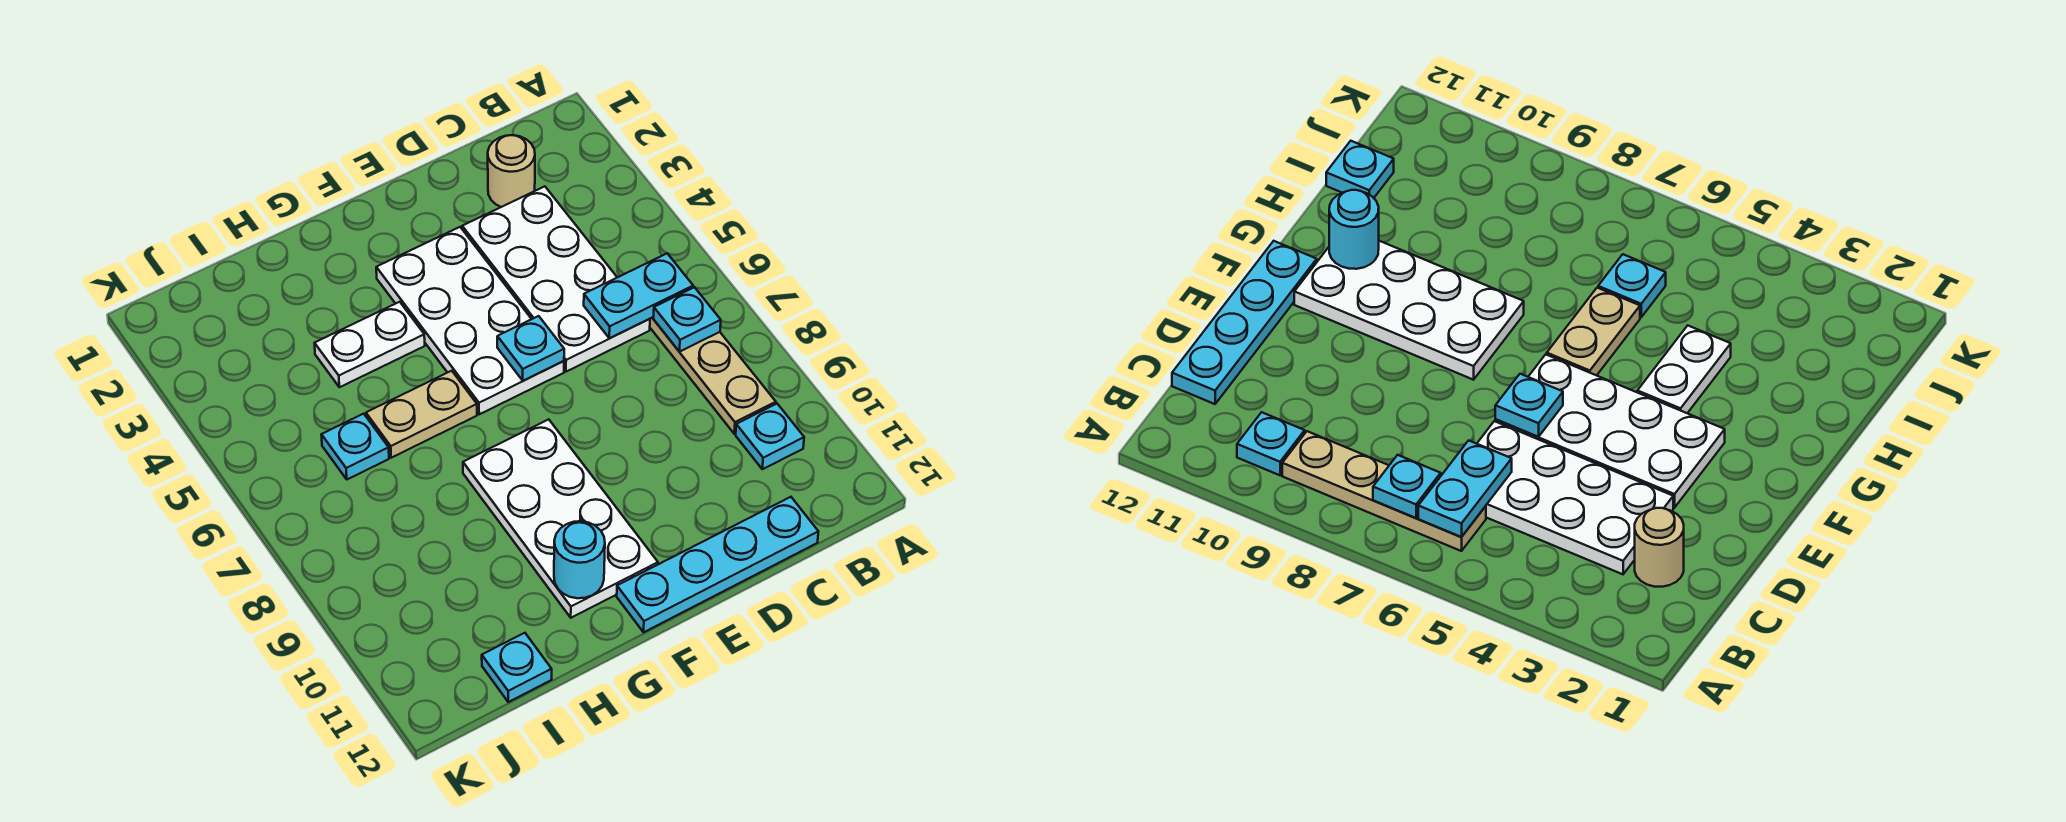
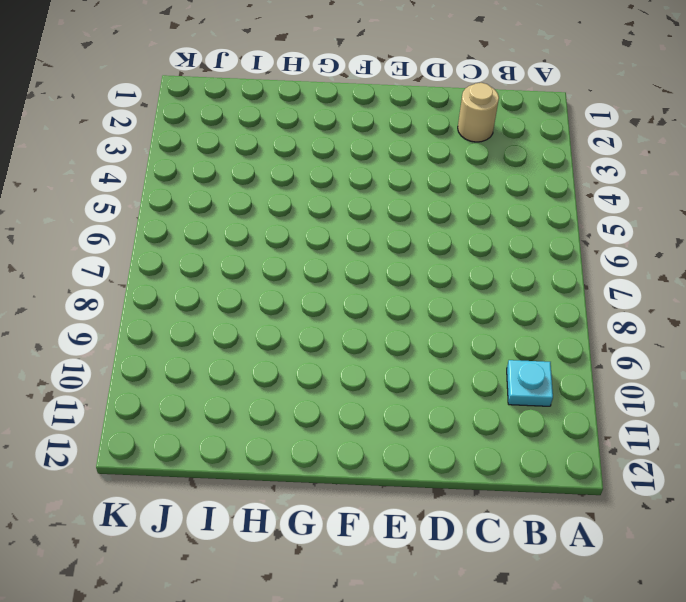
none -> tan 1x4 plate [650,317,776,434]
none -> white 2x4 plate [462,186,650,372]
none -> cyan 1x4 plate [617,497,818,632]

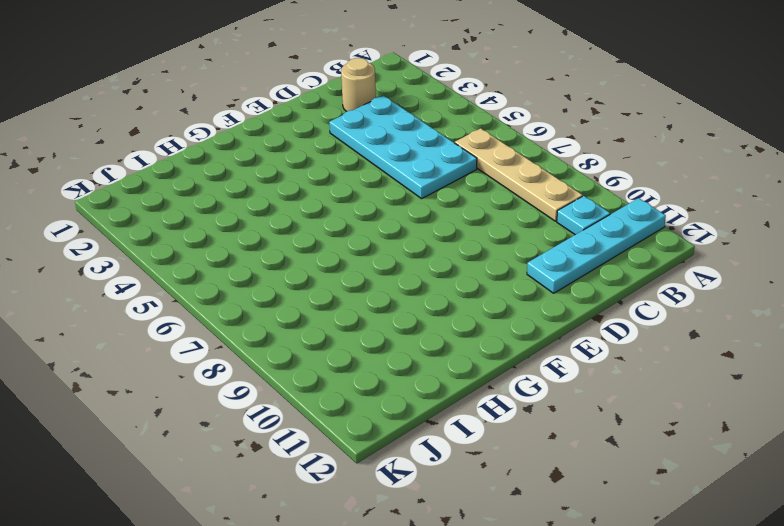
cyan 1x4 plate [527,198,666,293] -> cyan 1x4 plate moved to [617,497,818,632]
cyan 2x4 plate [329,96,477,199] -> white 2x4 plate [462,186,650,372]
none -> white 2x4 plate [376,227,564,414]
none -> white 2x4 plate [463,419,658,618]
none -> white 1x2 plate [315,302,425,387]

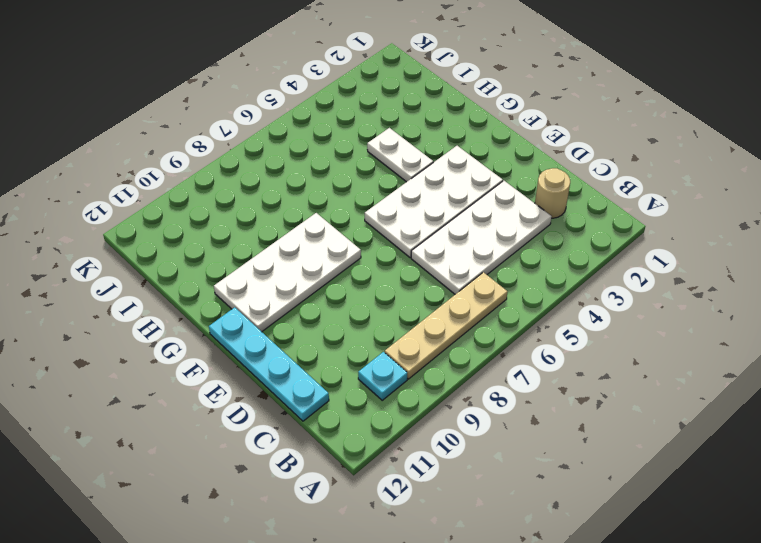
none -> tan 1x2 plate [366,371,477,458]
none -> cyan 1x1 plate [321,414,389,479]
none -> cyan 1x1 plate [482,633,552,702]

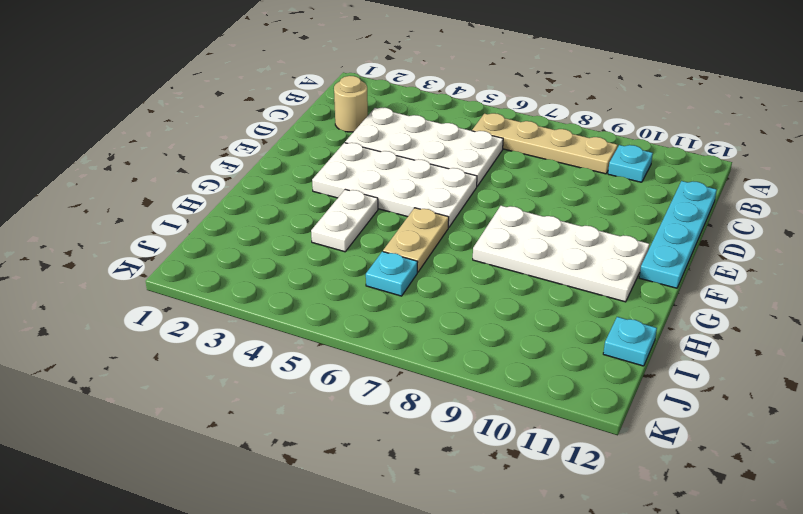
none -> cyan 1x2 plate [584,253,693,338]
none -> cyan 1x1 plate [653,287,721,352]
none -> cyan 1x1 plate [497,316,564,381]

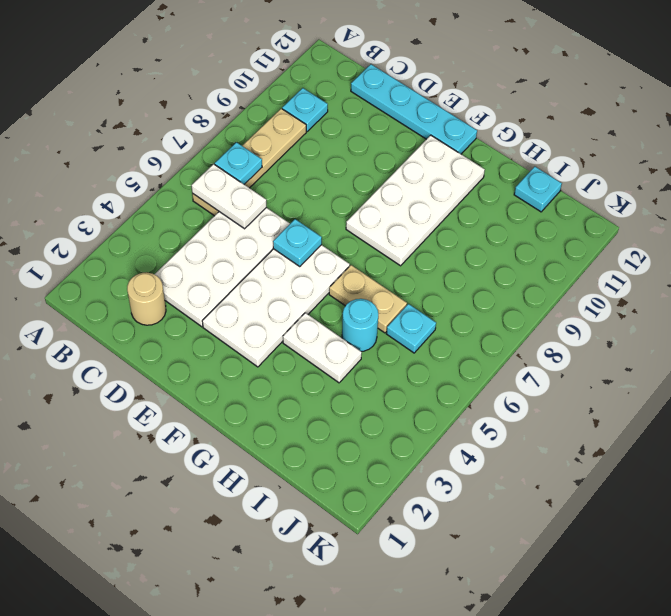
white 1x2 plate [191,164,266,229] -> cyan 1x2 plate [584,253,693,338]
cyan 1x1 round brick [342,299,378,351] -> cyan 1x1 round brick moved to [554,521,605,598]

